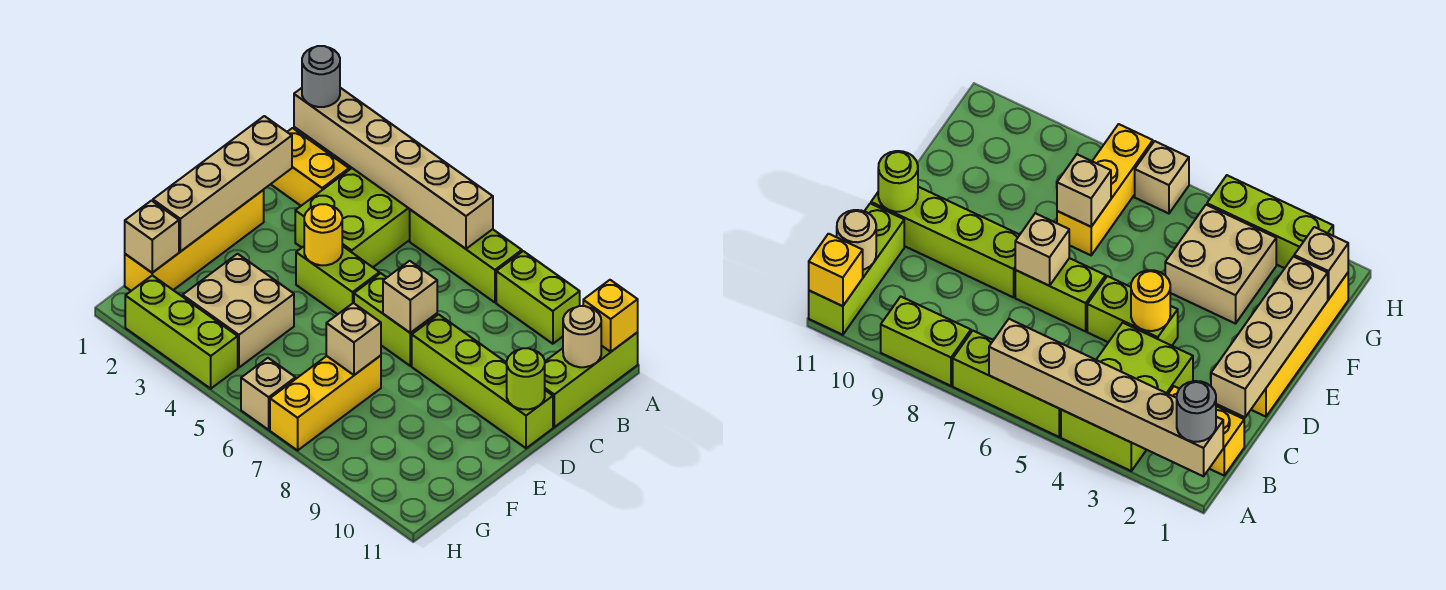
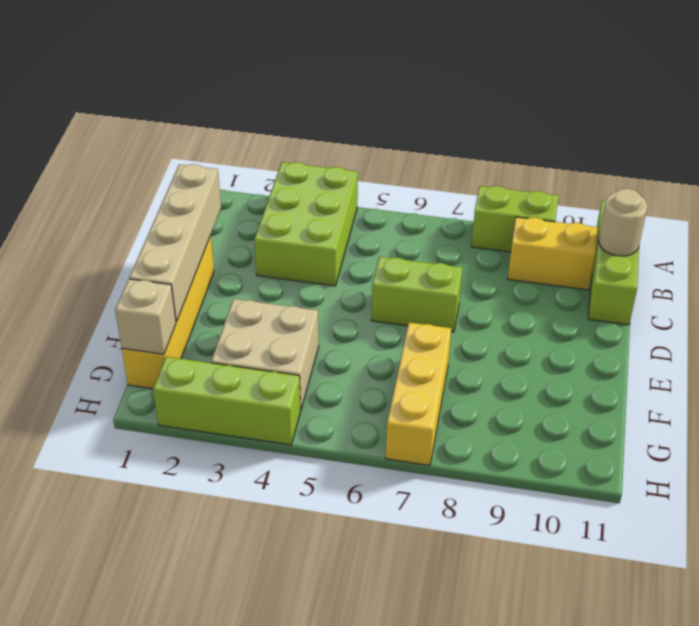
yellow 1x2 brick [508,217,597,290] -> yellow 1x2 brick moved to [271,128,349,206]
none -> lime 1x3 brick [410,210,522,302]
none -> lime 1x2 brick [296,246,379,314]
none -> lime 1x4 brick [412,314,553,448]

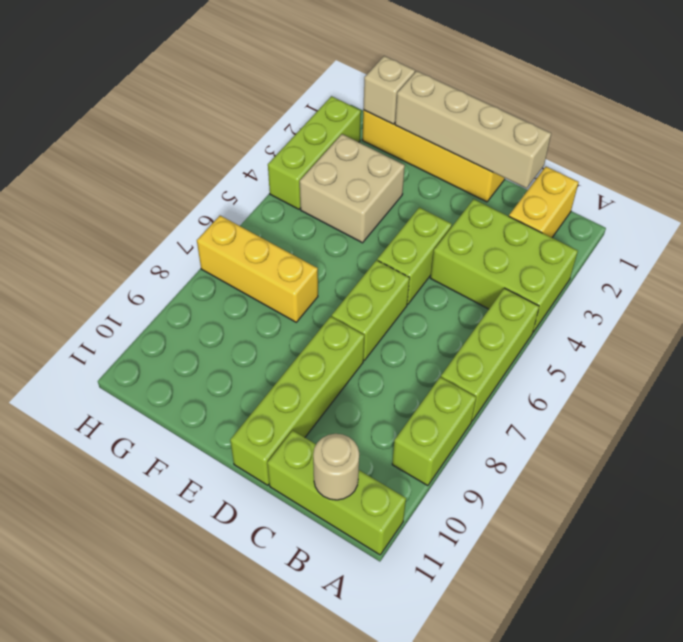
none -> tan 1x1 brick [241,358,296,430]
none -> tan 1x6 brick [294,88,493,249]
none -> yellow 1x1 brick [583,280,638,352]

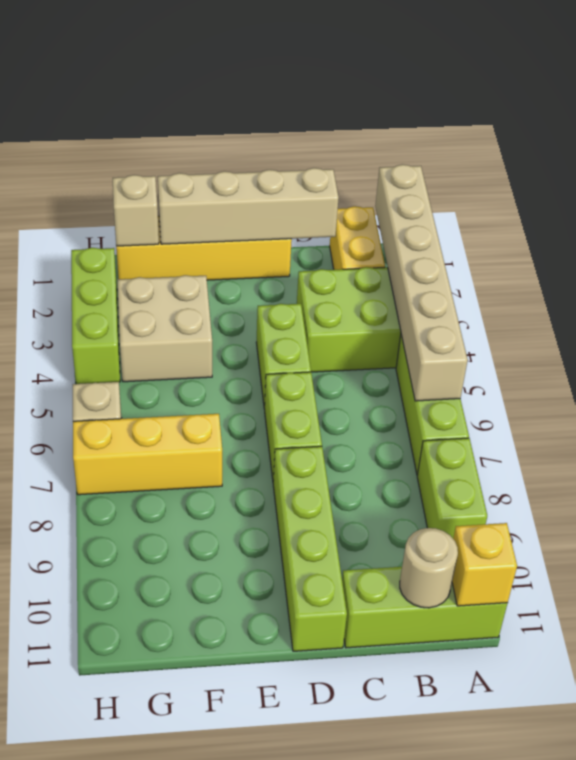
none -> yellow 1x1 round brick [304,204,342,265]
none -> tan 1x1 brick [383,261,437,333]
none -> lime 1x1 round brick [507,348,545,409]

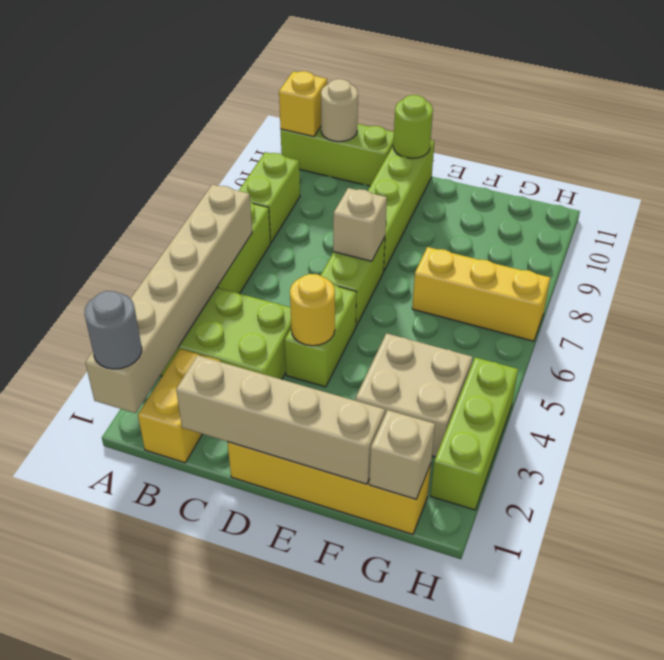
none -> tan 1x1 brick [241,358,296,430]
none -> tan 1x1 brick [326,303,381,375]

